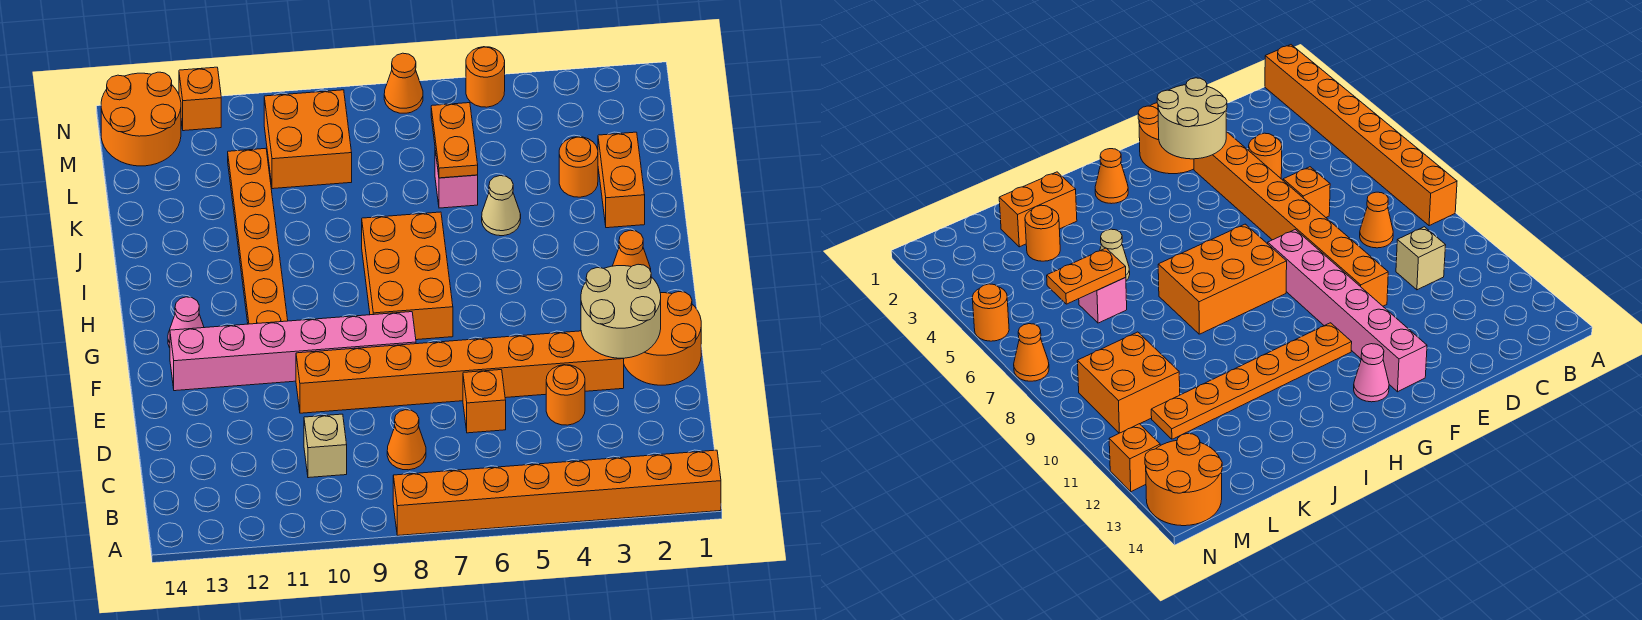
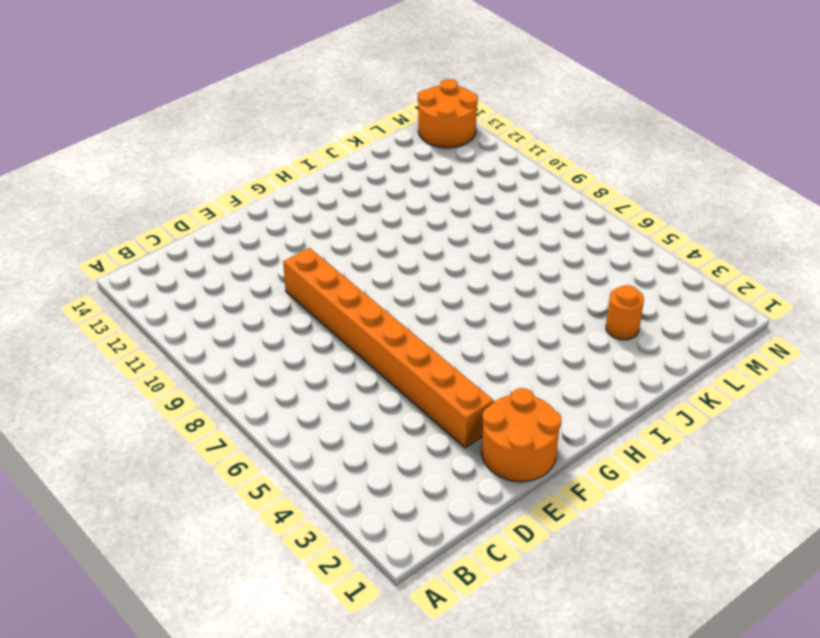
none -> orange 1x8 brick [393,450,721,535]
none -> orange 1x1 cone [387,410,426,470]
none -> tan 1x1 brick [304,414,347,478]

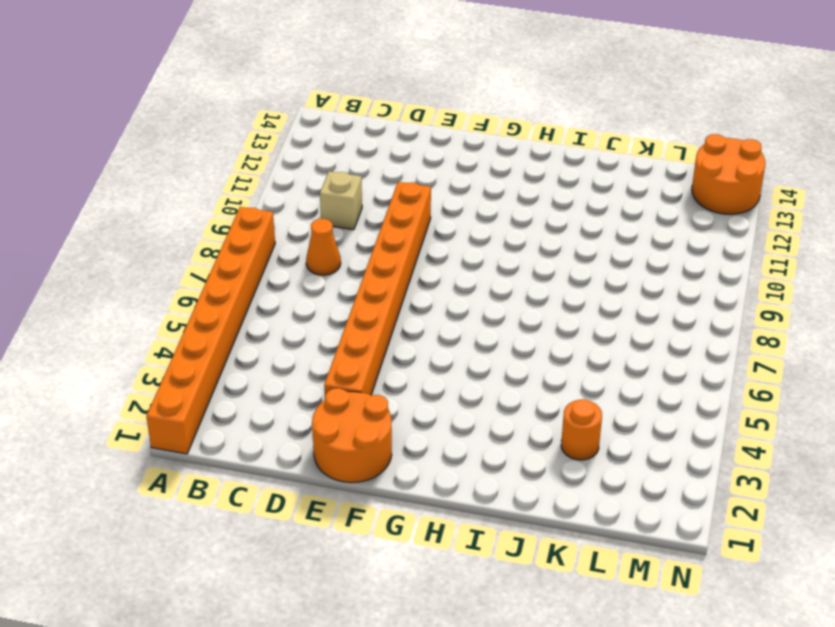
none -> orange 1x1 round brick [546,365,585,425]
none -> orange 1x1 brick [463,370,506,433]
none -> pink 1x6 brick [170,312,416,391]

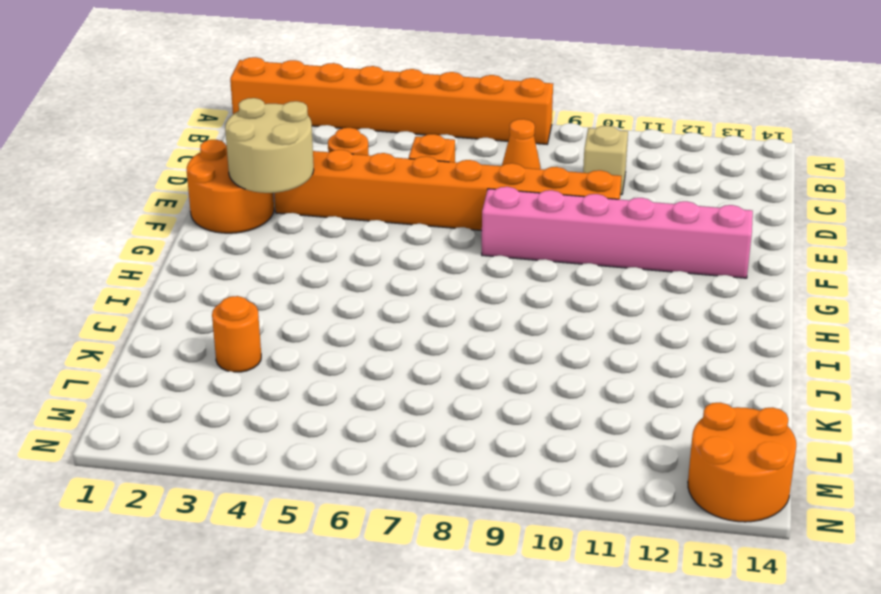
none -> orange 2x3 brick [362,212,453,340]
none -> orange 1x6 plate [228,148,288,324]
none -> pink 1x1 cone [168,297,204,348]

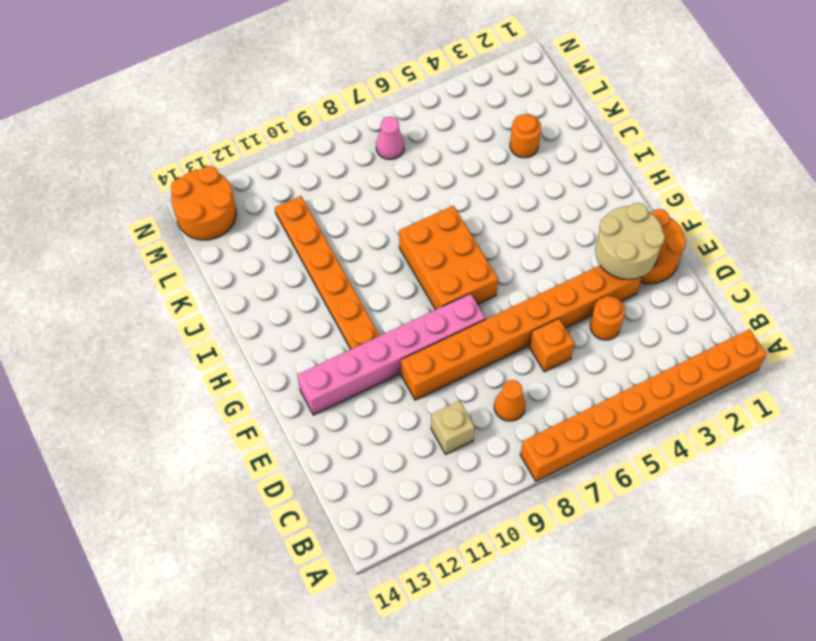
pink 1x1 cone [376,117,404,159] -> pink 1x1 cone moved to [168,297,204,348]
none -> orange 1x1 cone [613,230,651,271]
none -> orange 1x2 brick [598,132,645,228]
none -> tan 1x1 cone [482,176,521,236]

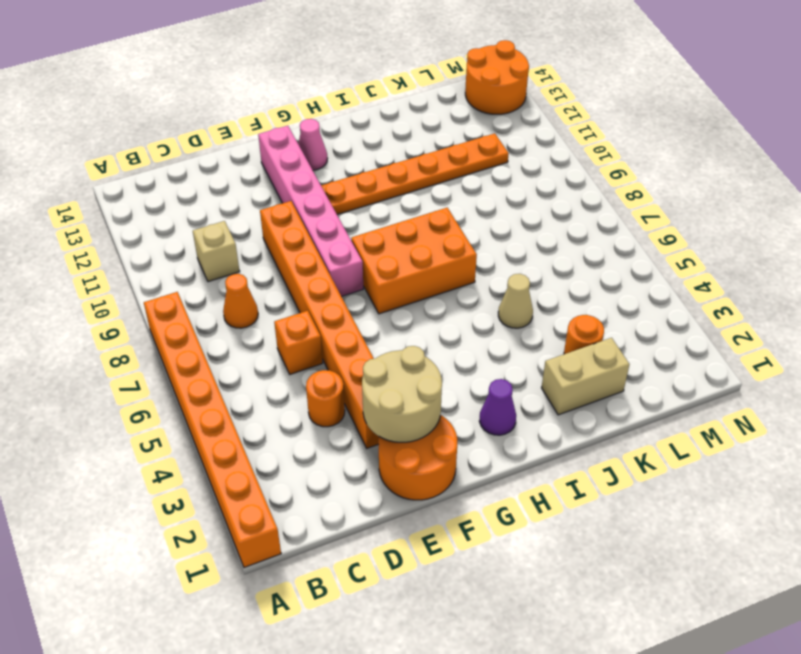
purple 1x1 cone [479,379,516,435] -> orange 1x1 cone [613,230,651,271]
tan 1x2 brick [542,338,629,415] -> orange 1x2 brick [598,132,645,228]
none -> pink 1x1 brick [435,151,478,208]
none -> orange 2x2 brick [264,90,352,189]
none -> orange 1x1 round brick [466,47,505,107]

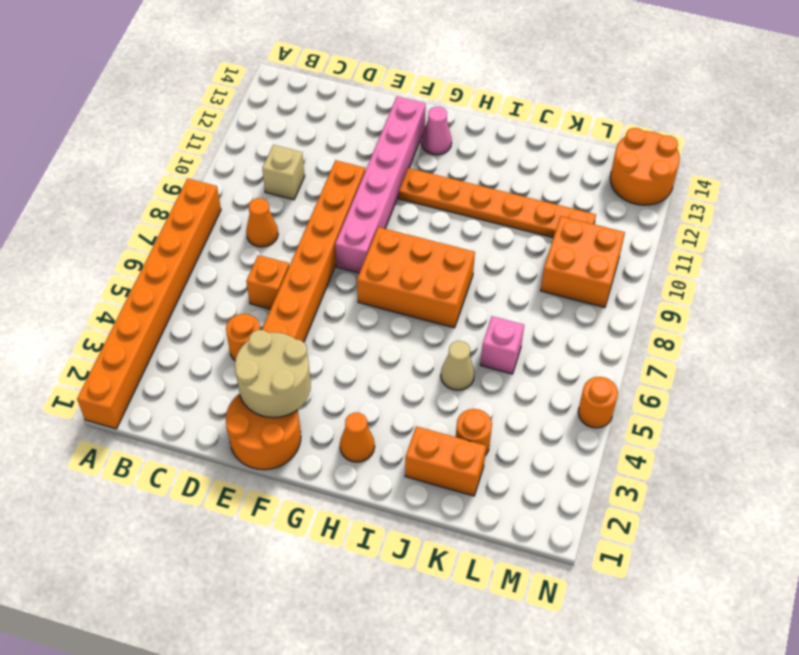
none -> orange 1x1 cone [384,53,423,113]
none -> orange 1x1 brick [179,67,221,131]
none -> orange 1x2 plate [431,103,478,178]

